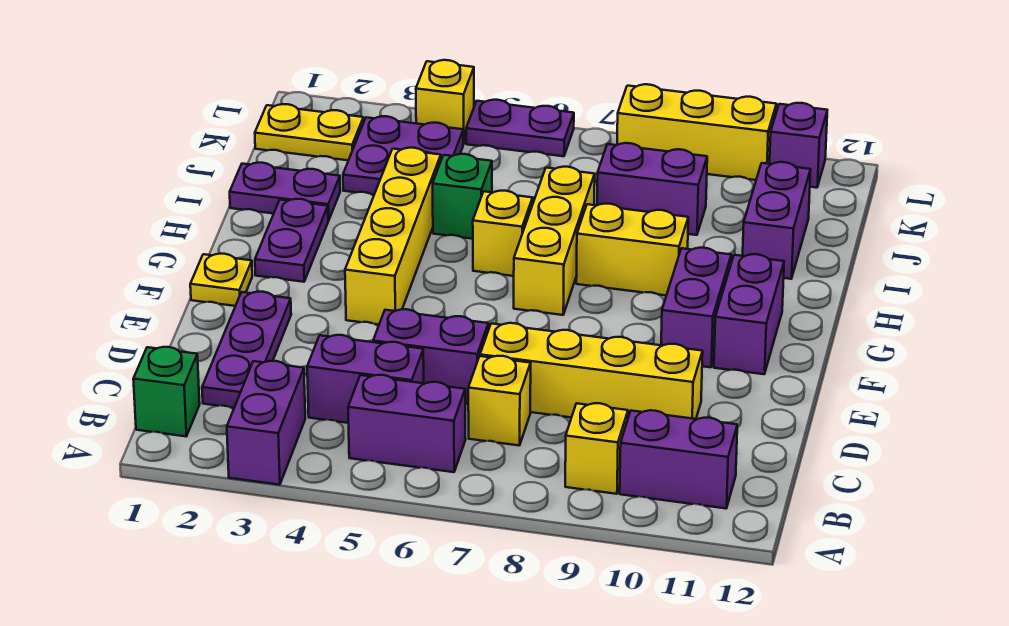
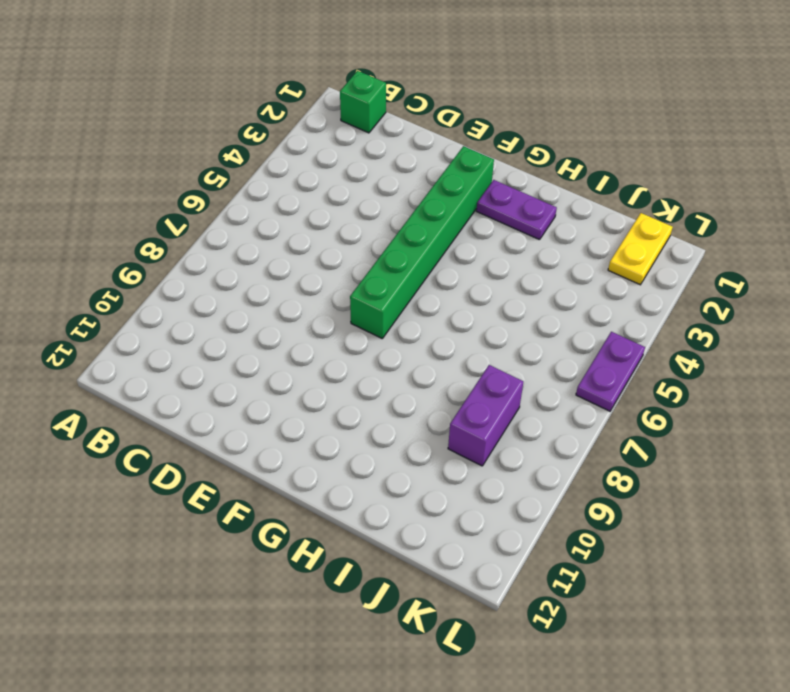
green 1x6 brick [350,146,494,338] -> yellow 1x4 brick [345,148,441,325]
none -> purple 1x2 brick [227,361,305,485]
none -> purple 1x2 brick [348,375,466,472]
none -> yellow 1x1 brick [565,403,628,494]

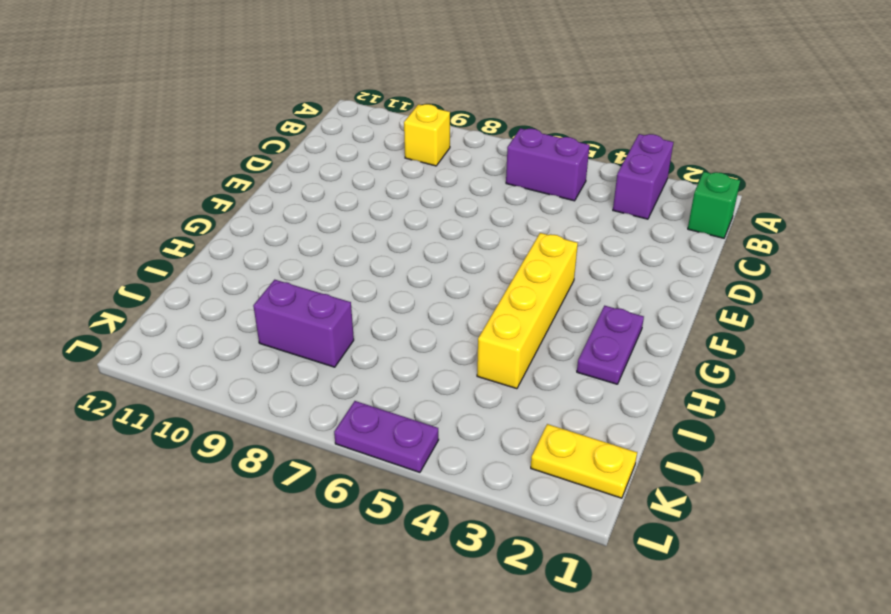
none -> purple 1x2 brick [620,410,737,508]
none -> purple 1x3 plate [202,292,291,408]
none -> purple 1x2 brick [307,335,424,423]

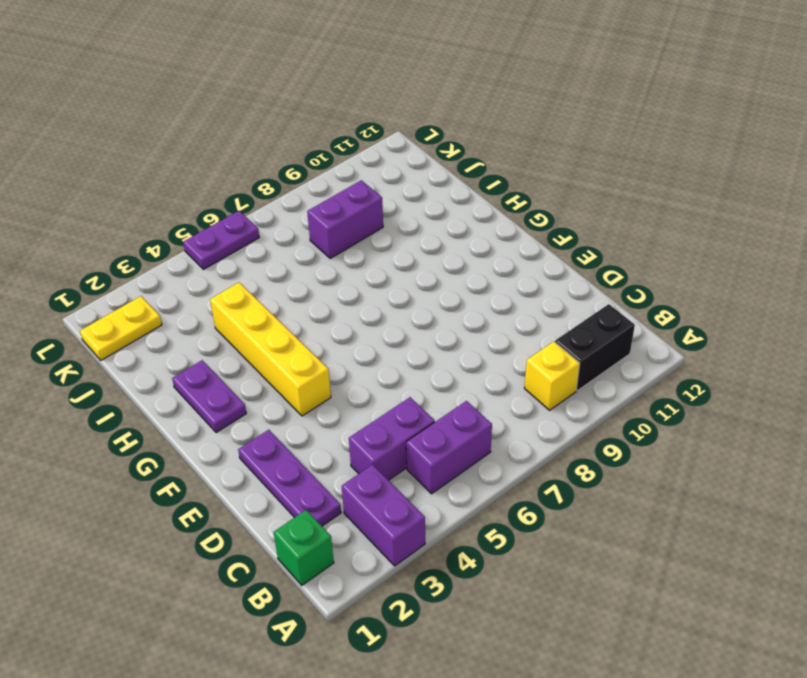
black 1x2 brick [555,304,635,391] -> purple 1x2 brick [620,410,737,508]
none -> yellow 1x1 brick [468,356,531,446]
none -> purple 1x2 brick [373,309,488,404]
none -> yellow 1x4 brick [480,323,703,419]

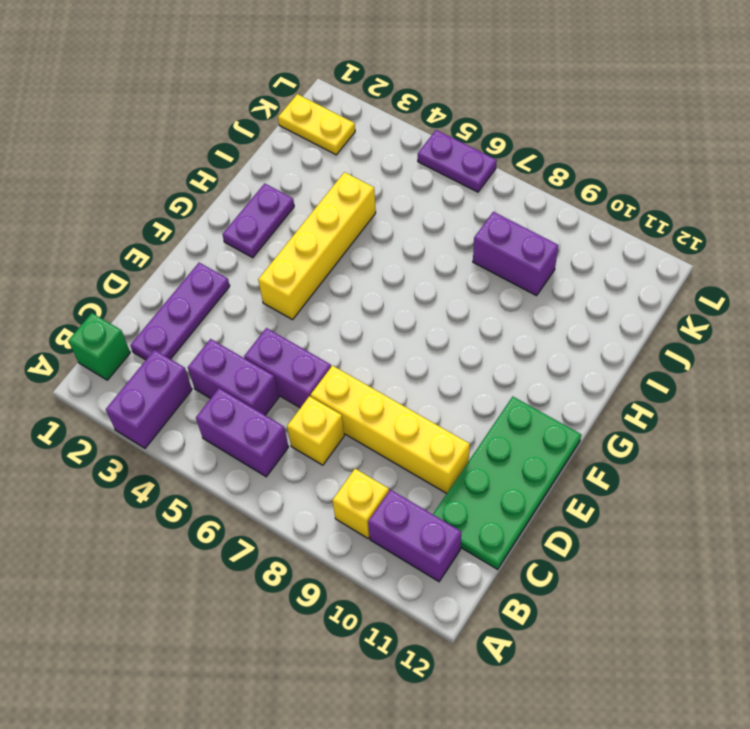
green 2x4 plate [433,397,581,569] -> purple 1x2 brick [714,254,784,374]
none -> yellow 1x1 plate [190,254,252,306]
none -> purple 1x2 brick [661,248,731,367]
none -> yellow 1x3 brick [514,167,595,315]

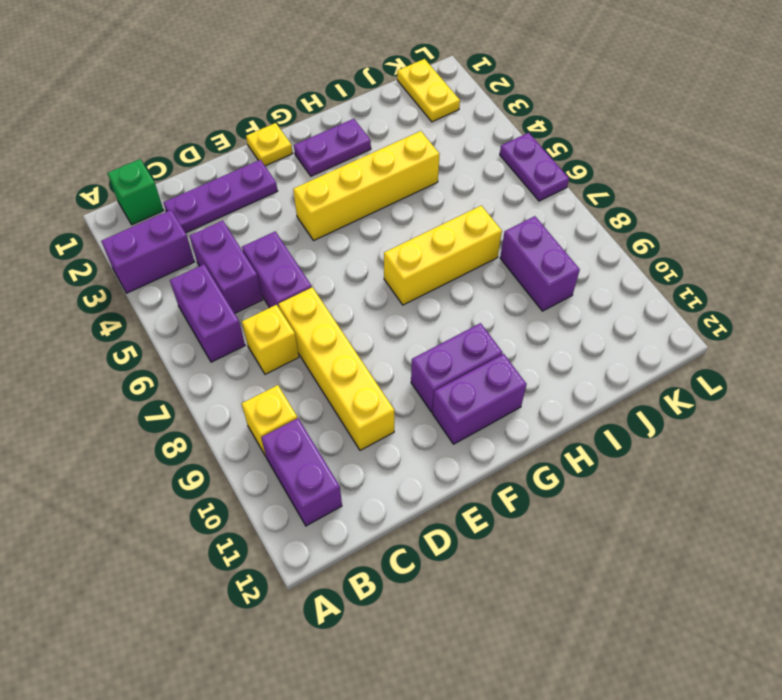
none -> yellow 1x1 brick [473,191,533,276]
none -> yellow 1x2 brick [576,204,688,295]
none -> purple 1x2 plate [230,163,340,221]

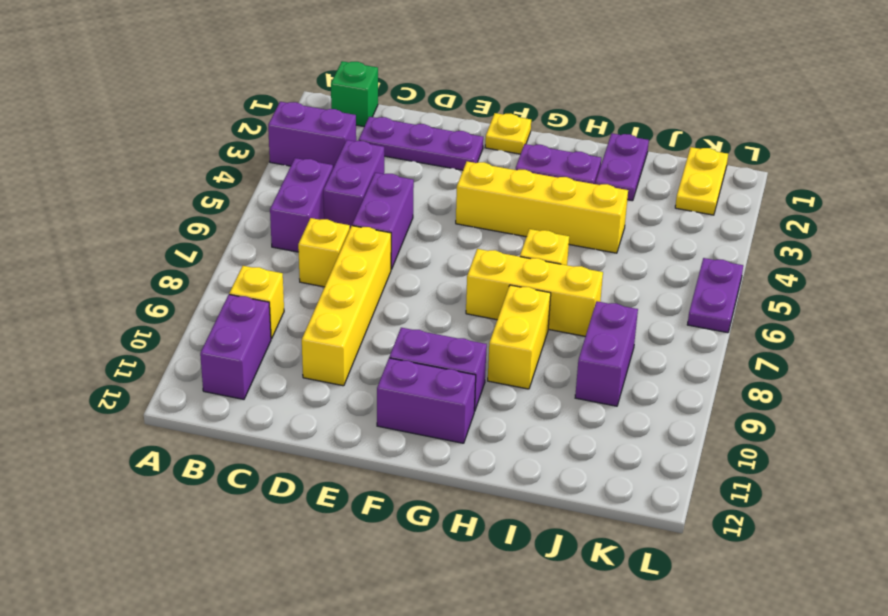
none -> green 1x1 brick [433,154,492,239]
none -> purple 1x2 brick [743,162,811,279]
none -> purple 2x2 plate [343,116,463,195]

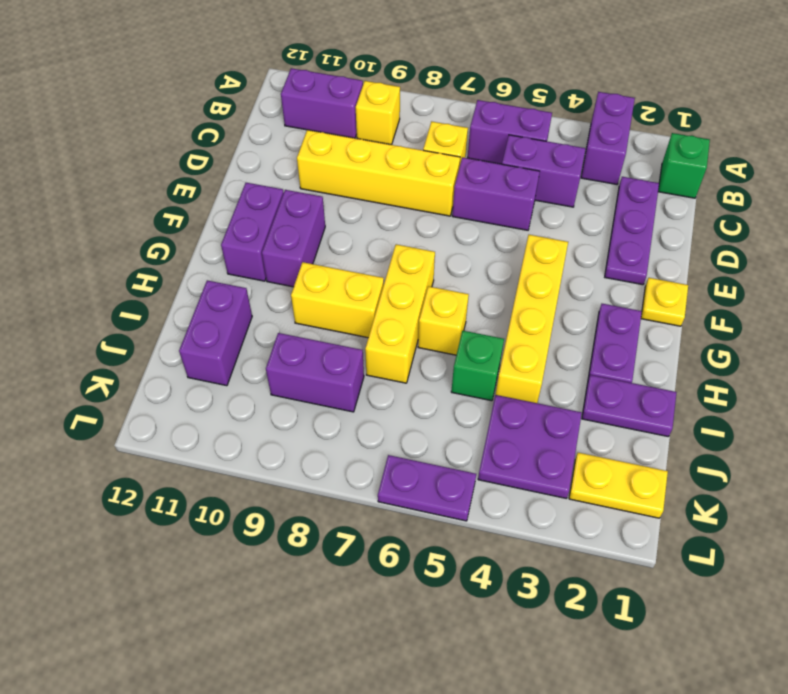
none -> yellow 1x1 brick [416,60,474,144]
none -> yellow 1x3 brick [617,84,777,180]
none -> purple 1x1 brick [770,103,827,188]

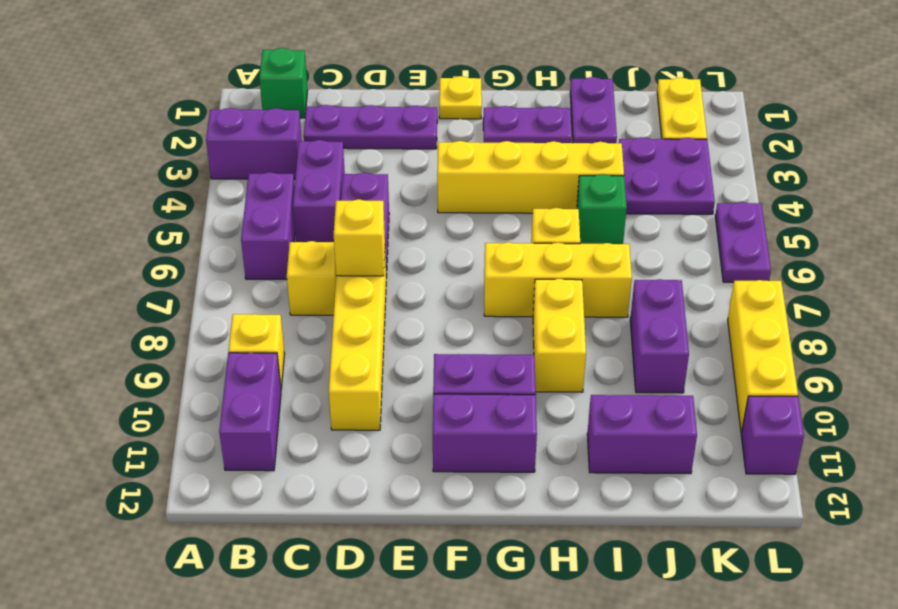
yellow 1x1 brick [334,199,385,276] -> yellow 1x1 brick moved to [416,60,474,144]

